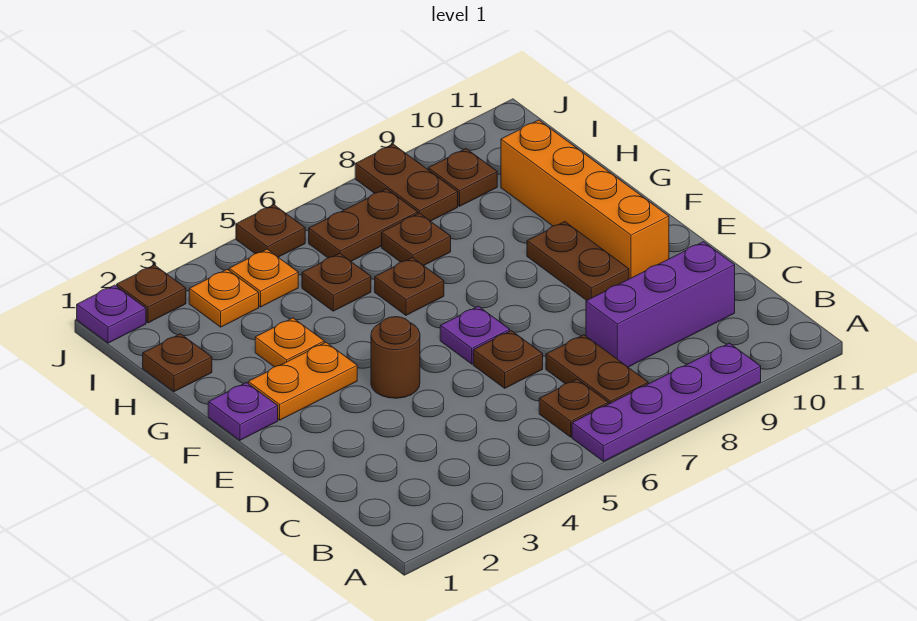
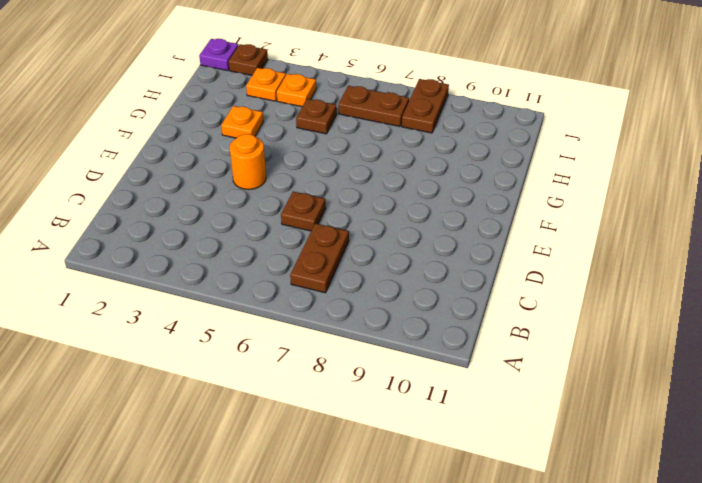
orange 1x1 round brick [230,134,266,190] -> brown 1x1 round brick [371,317,420,398]
none -> purple 1x4 plate [572,343,761,461]
none -> brown 1x1 plate [539,379,608,437]
none -> purple 1x3 brick [586,242,735,367]

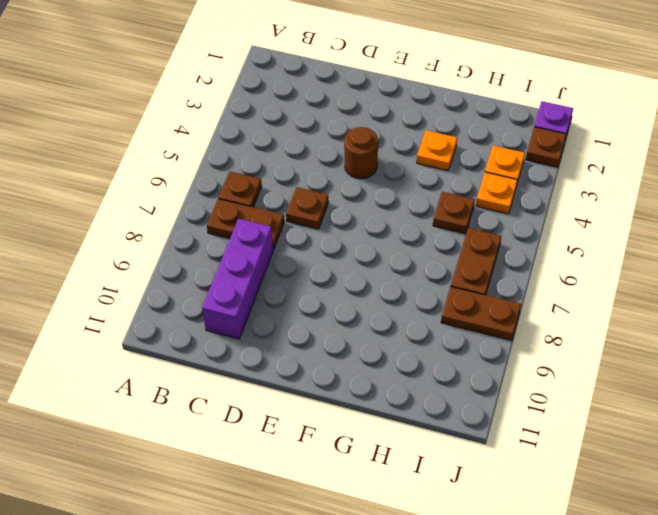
none -> purple 1x4 plate [572,343,761,461]
none -> purple 1x1 plate [440,306,510,364]
none -> brown 1x2 plate [527,222,629,301]

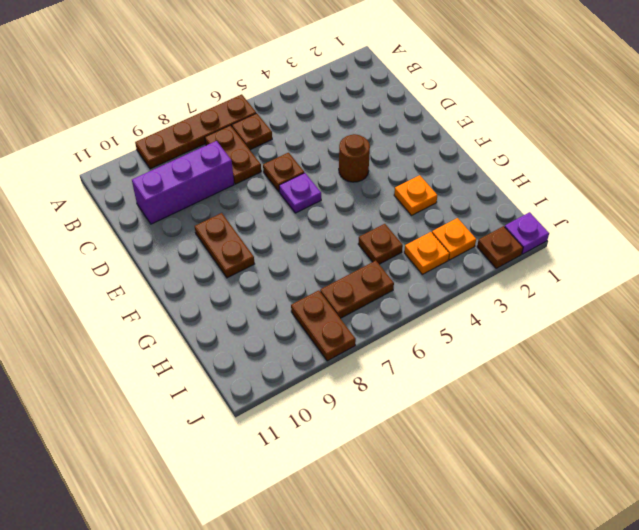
brown 1x4 plate [135,94,256,169] -> purple 1x4 plate [572,343,761,461]
none -> orange 1x4 brick [501,120,669,279]
none -> purple 1x1 plate [208,382,278,440]
none -> orange 1x2 plate [248,342,357,420]

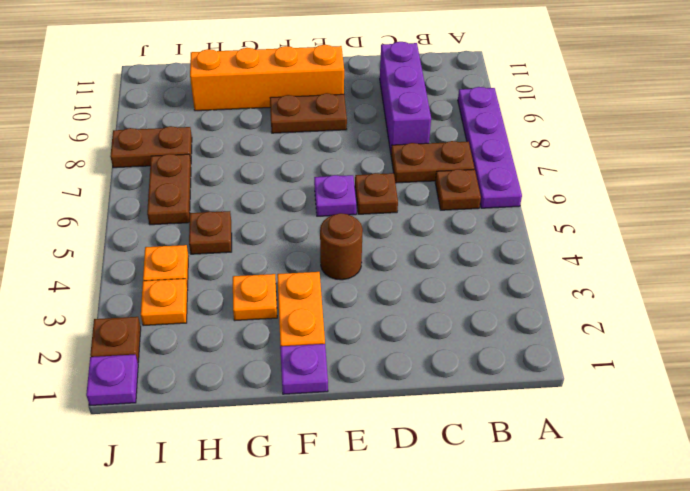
none -> brown 1x1 plate [375,258,444,315]
none -> brown 1x1 plate [143,334,212,392]
none -> brown 1x1 plate [382,213,451,266]

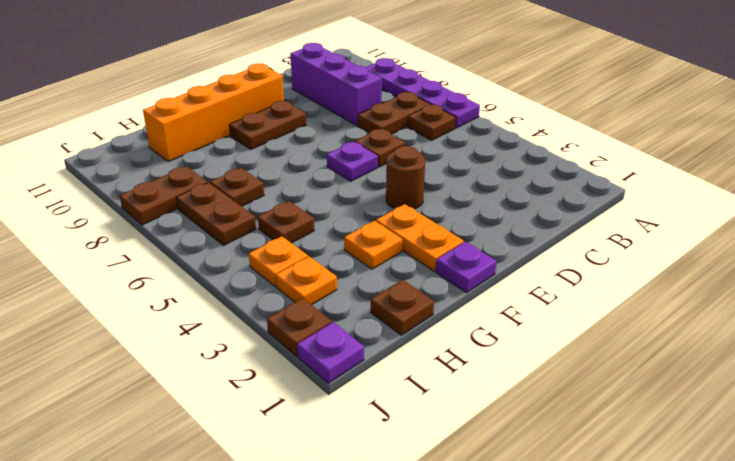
none -> brown 1x1 plate [375,258,444,315]
none -> brown 1x1 plate [428,149,497,206]
none -> brown 1x1 plate [236,205,305,257]

